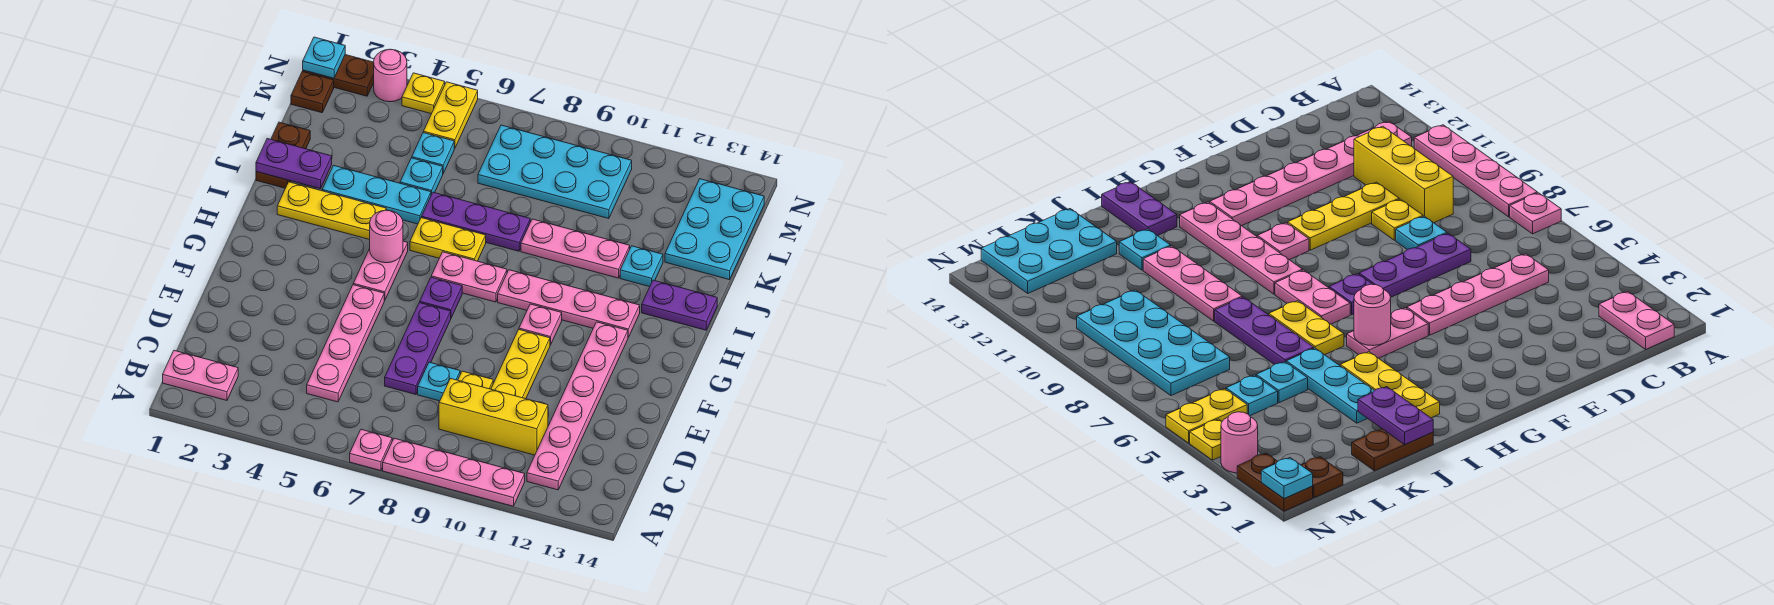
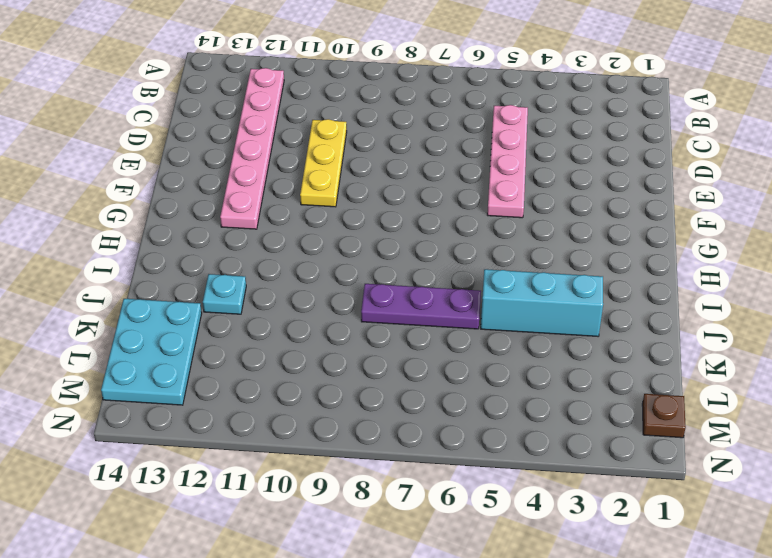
cyan 1x3 brick [481,269,603,336] -> cyan 1x3 plate [322,165,431,224]
none -> pink 1x1 plate [350,429,392,471]
none -> pink 1x4 plate [383,438,525,506]
none -> pink 1x2 plate [163,351,238,400]
none -> yellow 1x3 brick [439,379,548,455]

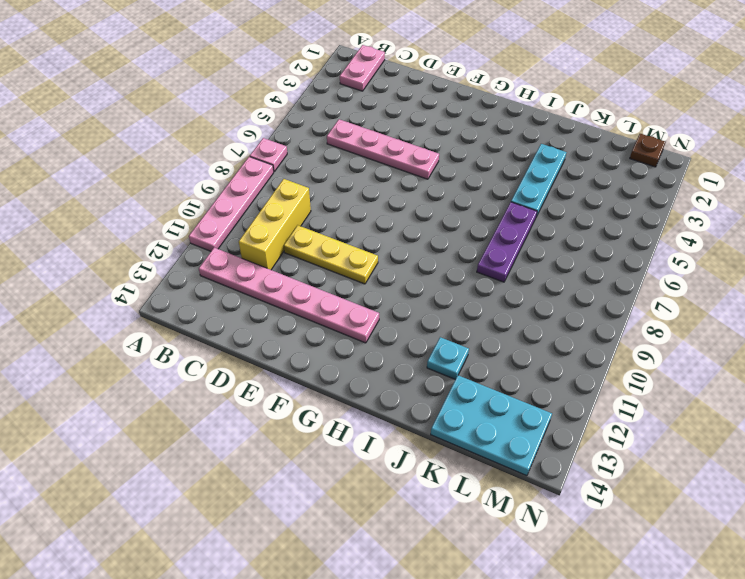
none -> purple 1x3 plate [385,303,451,394]
none -> cyan 1x1 plate [418,362,460,401]
none -> yellow 1x1 plate [458,371,493,389]
none -> pink 1x2 plate [353,241,408,301]

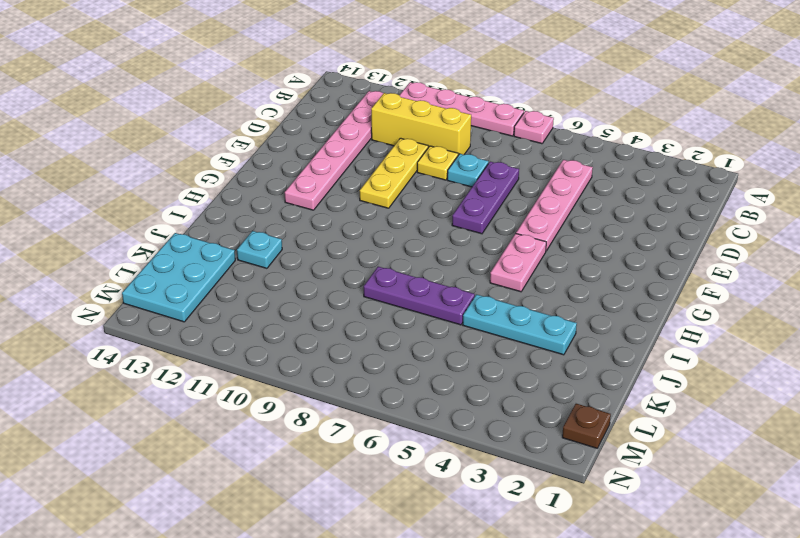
none -> pink 1x2 plate [163,351,238,400]
none -> purple 1x1 plate [420,277,462,318]
none -> pink 1x1 plate [519,304,562,345]
none -> pink 1x2 plate [431,252,507,302]

